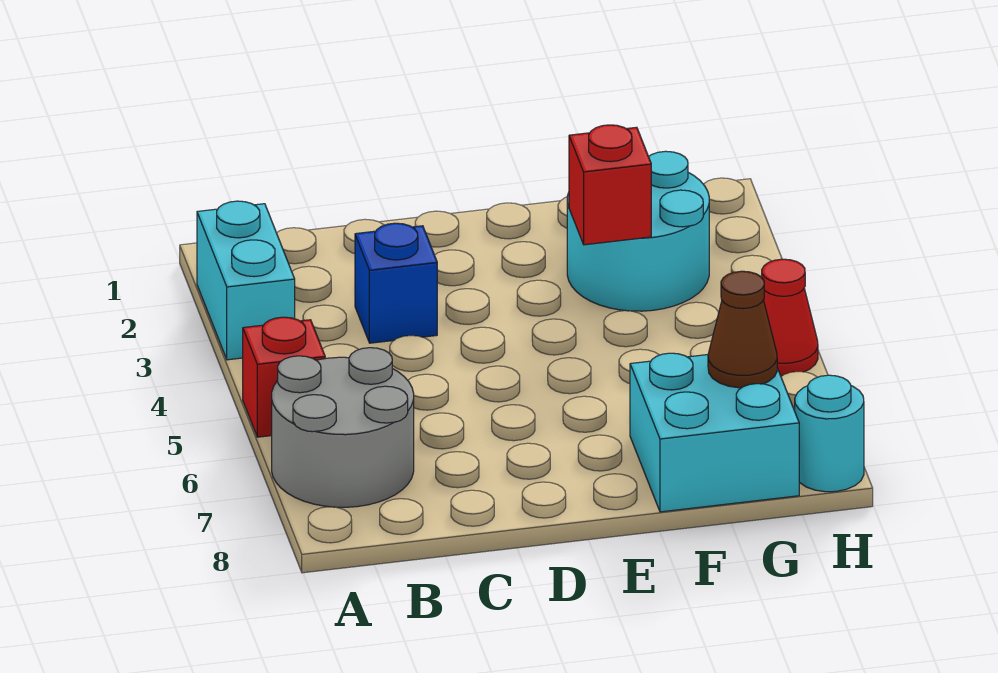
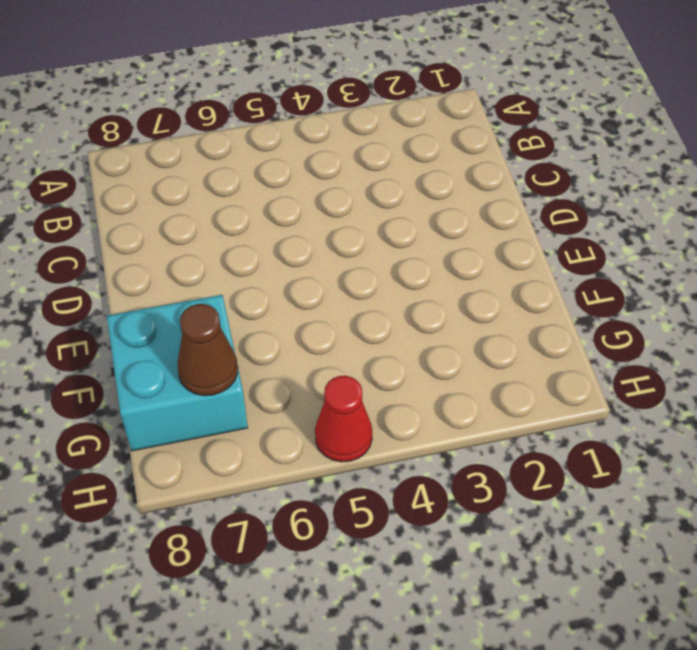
none -> cyan 1x2 brick [197,201,295,360]
none -> red 1x1 brick [243,317,325,437]

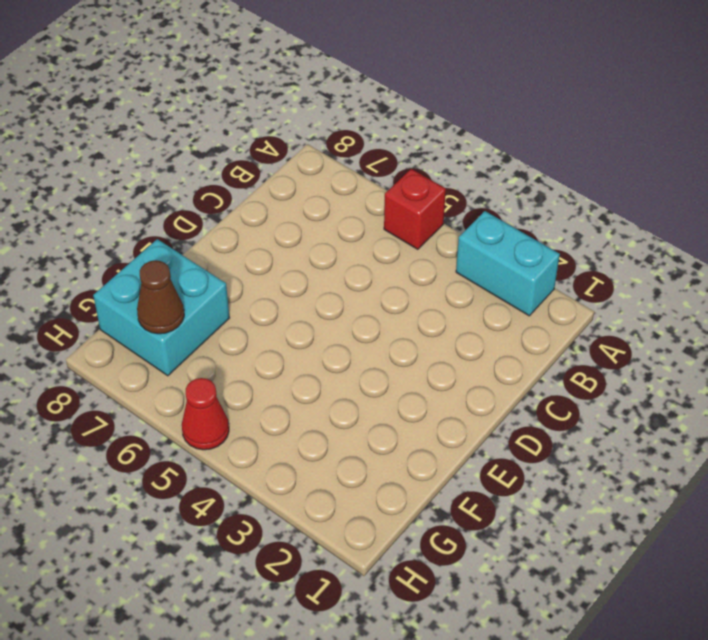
none -> grey 2x2 round brick [272,348,414,507]
none -> blue 1x1 brick [355,223,437,343]

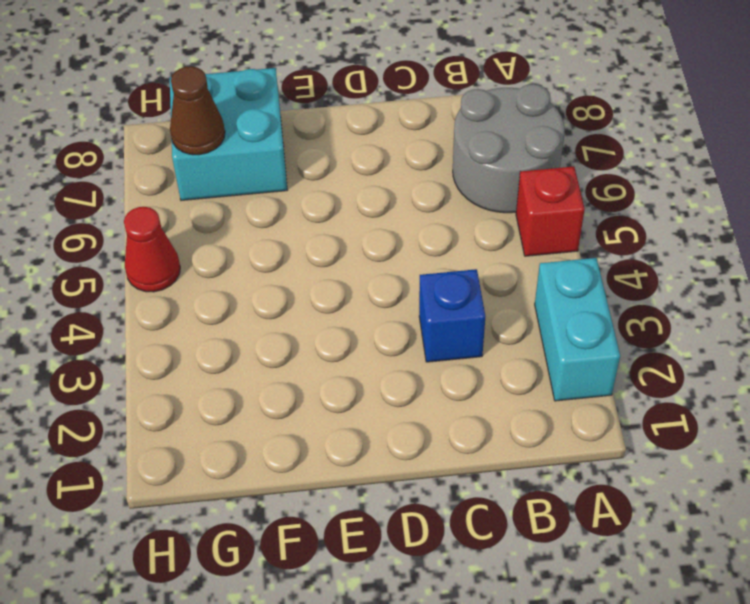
none -> cyan 2x2 round brick [567,151,709,311]
none -> cyan 1x1 round brick [795,375,864,492]

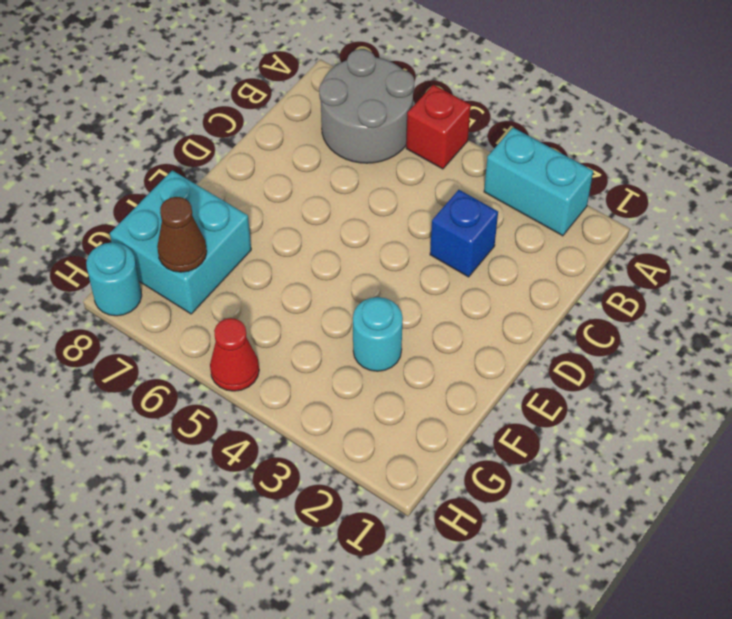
cyan 1x1 round brick [353,297,403,371] -> cyan 2x2 round brick [567,151,709,311]
none -> red 1x1 brick [569,125,651,245]

